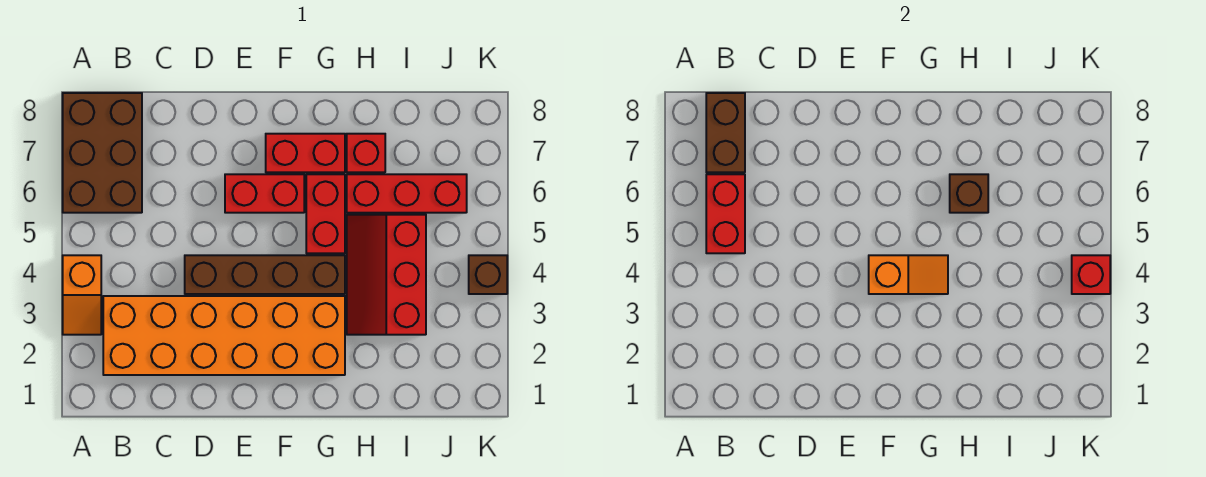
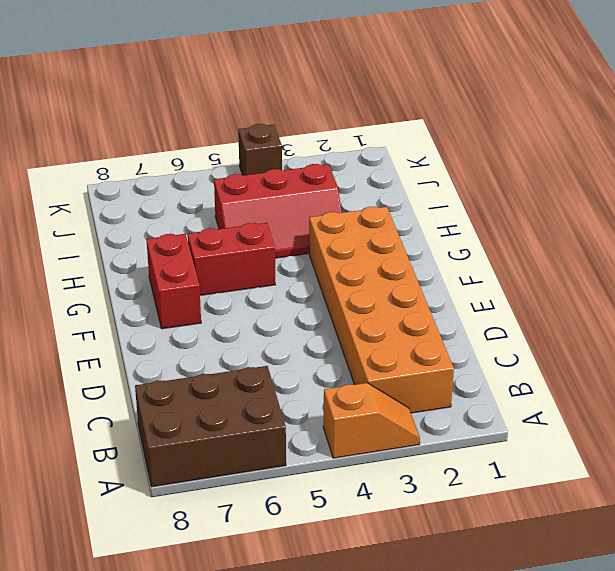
none -> brown 1x4 brick [185,255,345,294]
none -> red 1x2 brick [225,174,304,213]
none -> red 1x3 brick [347,174,467,213]

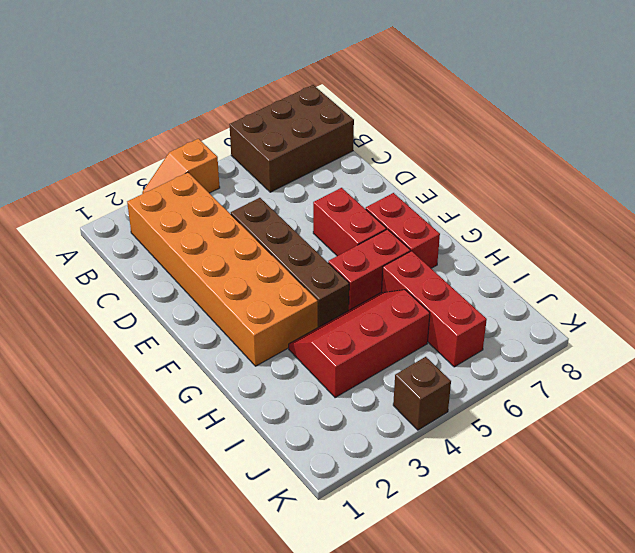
none -> red 1x1 brick [347,134,385,172]
none -> red 1x2 brick [706,174,745,253]
none -> brown 1x2 brick [706,93,745,172]

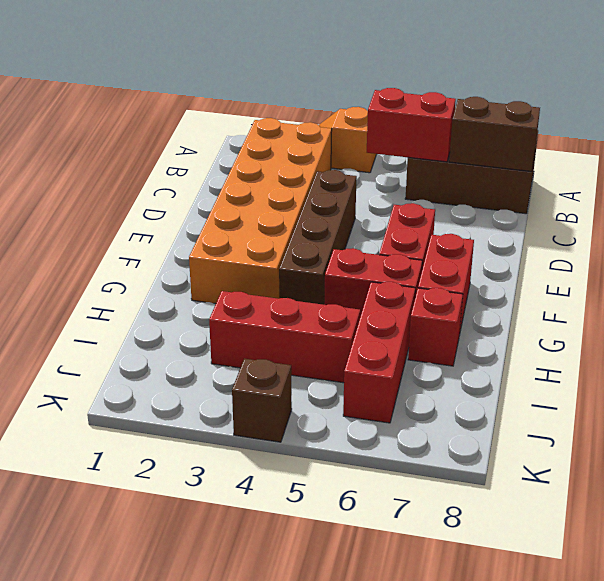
none -> orange 1x2 slope [869,255,948,294]
none -> brown 1x1 brick [950,174,988,213]
none -> red 1x1 brick [1072,255,1110,294]

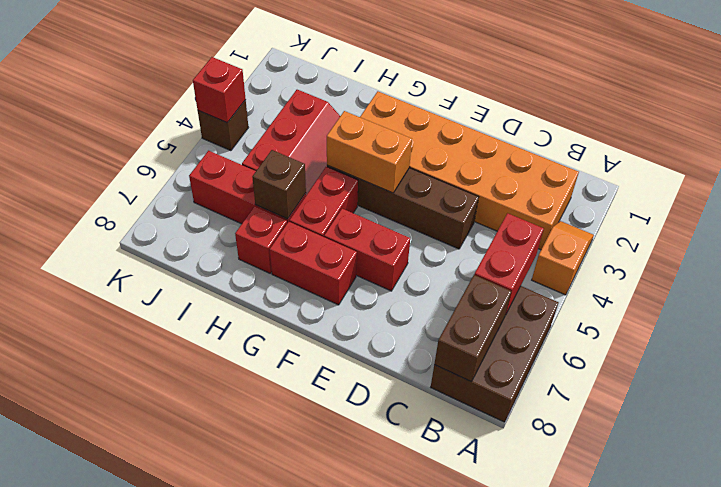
orange 1x2 brick [327,111,412,193] -> orange 1x2 slope [869,255,948,294]

